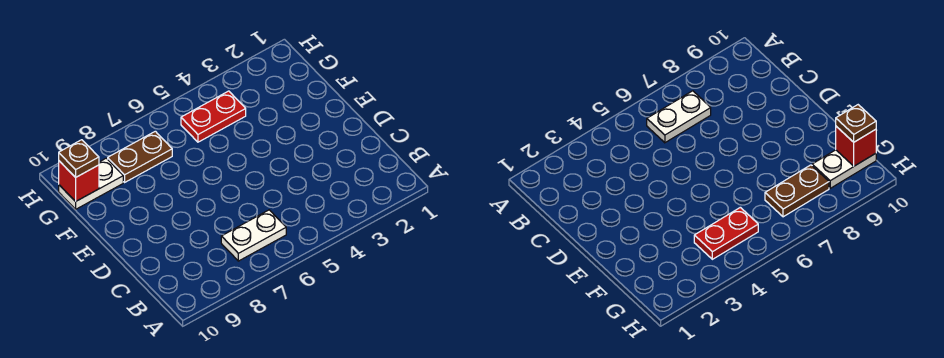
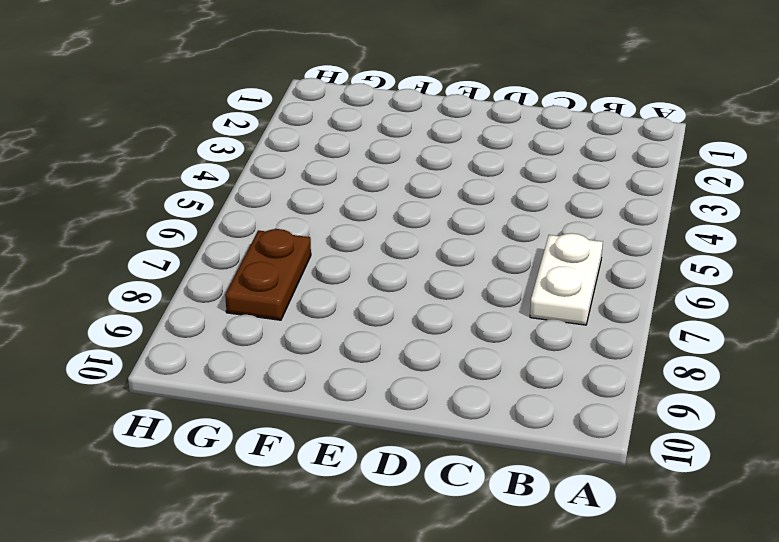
none -> red 1x2 plate [181,91,246,142]
none -> white 1x2 plate [59,158,123,209]

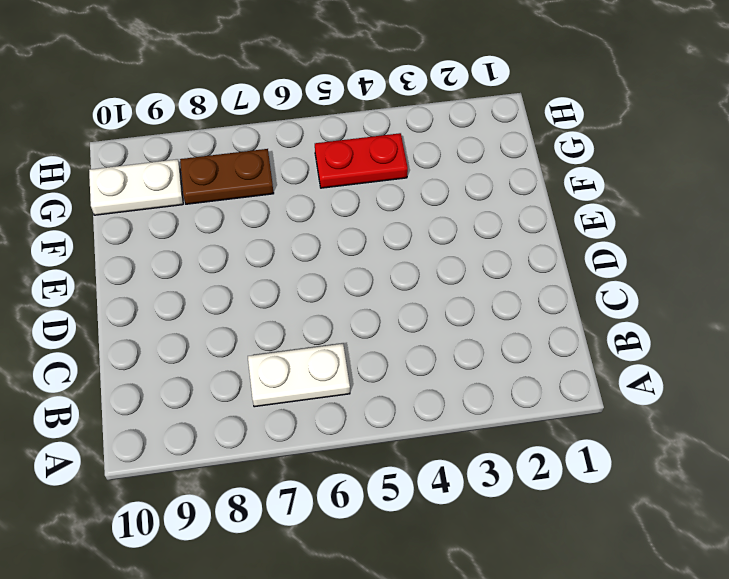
none -> red 1x1 brick [59,161,99,202]
none -> brown 1x1 plate [59,140,99,178]

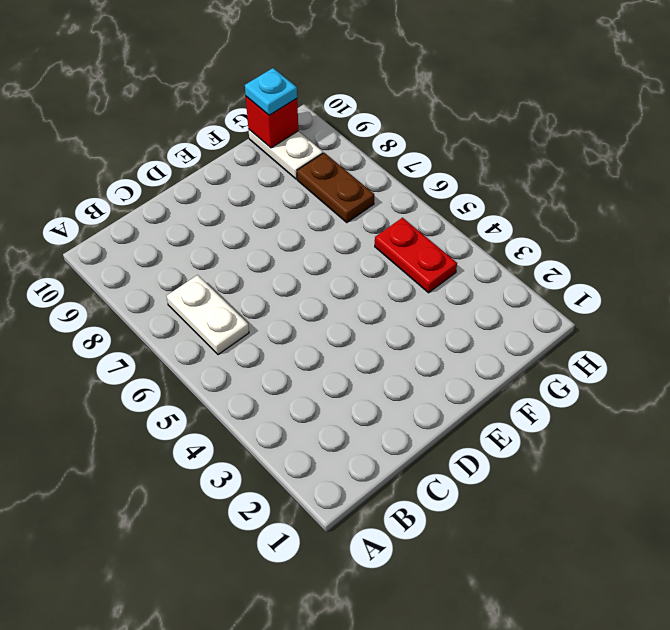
cyan 1x1 plate [245,68,297,115] -> brown 1x1 plate [59,140,99,178]

